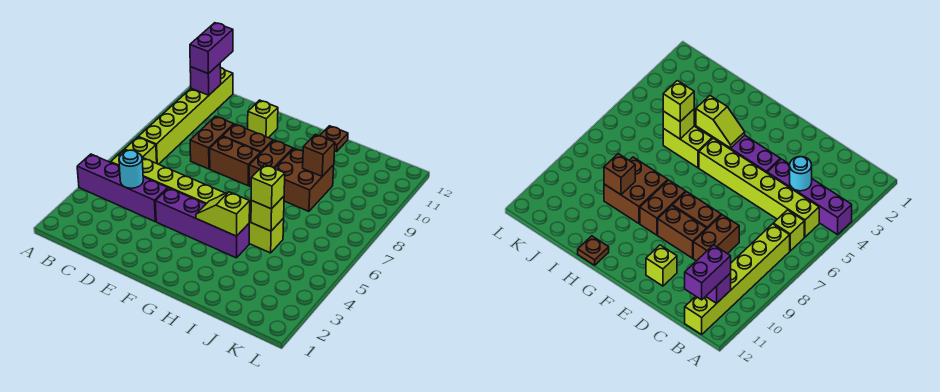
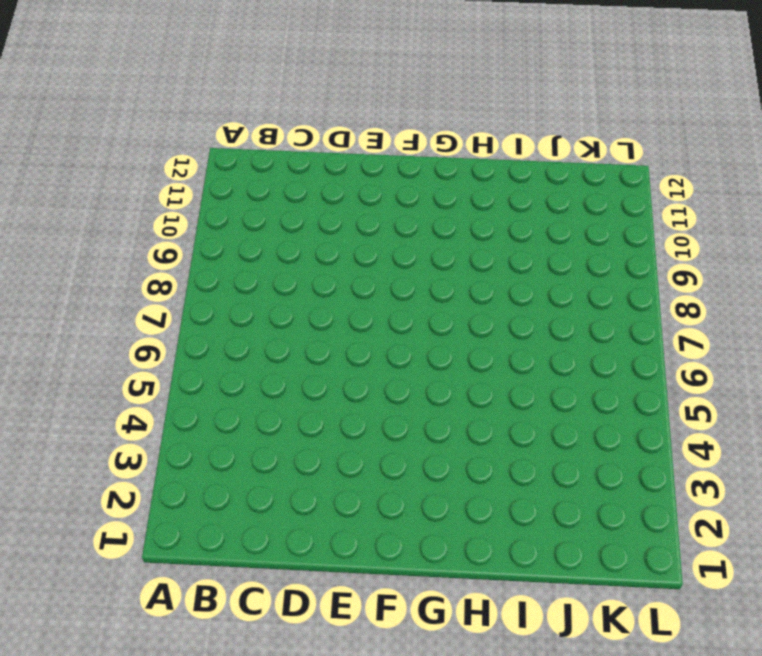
none -> purple 1x4 brick [77,154,168,221]
none -> lime 1x6 brick [111,150,226,204]
none -> lime 1x1 brick [125,137,157,163]

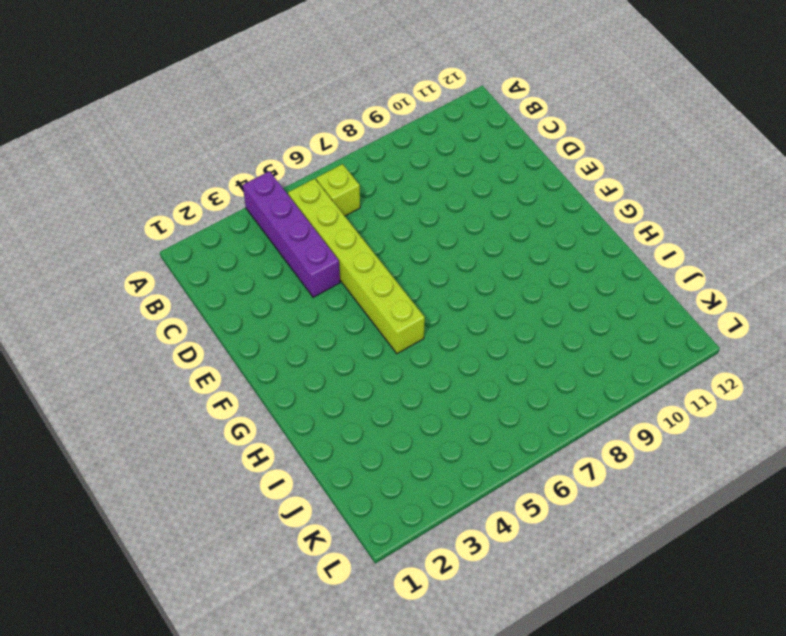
none -> lime 1x6 brick [139,68,233,164]
none -> brown 1x2 brick [190,116,234,169]
none -> purple 1x4 brick [155,188,249,258]

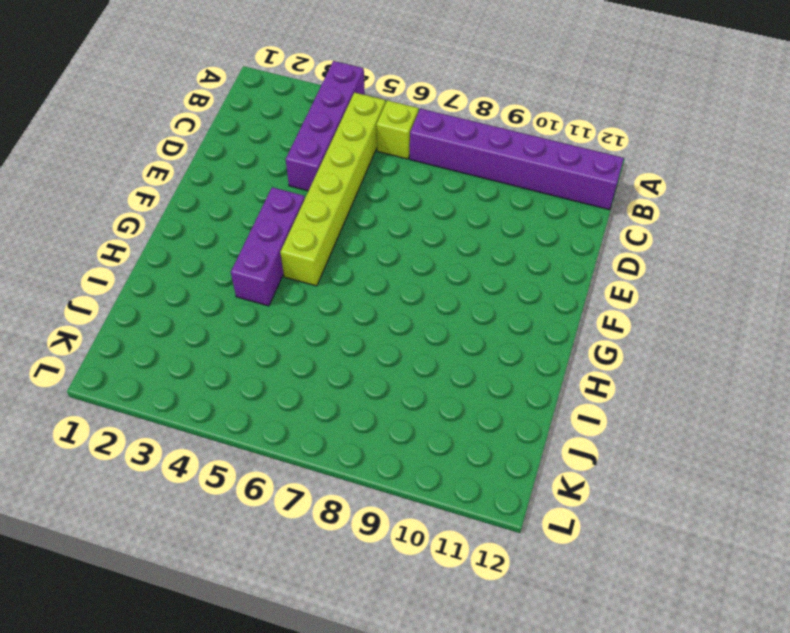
purple 1x6 brick [410,108,624,210] -> lime 1x6 brick [139,68,233,164]
purple 1x3 brick [231,187,305,306] -> purple 1x4 brick [155,188,249,258]
none -> brown 1x2 brick [190,116,234,169]
none -> brown 1x2 brick [210,136,261,186]
none -> brown 1x2 brick [223,124,273,153]

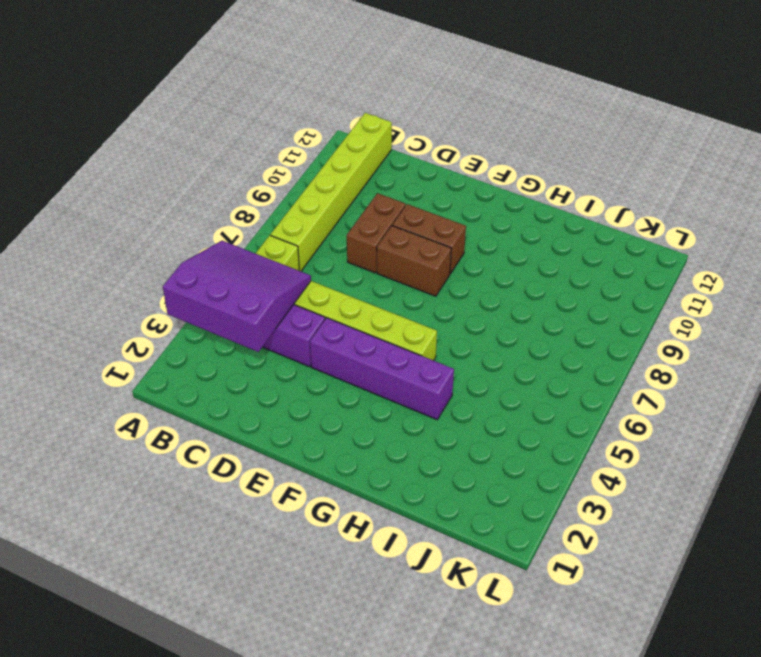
purple 3x3 slope [163,241,311,352] -> cyan 1x1 round brick [119,150,143,188]
none -> lime 1x1 brick [248,100,278,138]
none -> brown 1x2 brick [249,140,293,187]
none -> lime 1x2 brick [249,203,284,253]

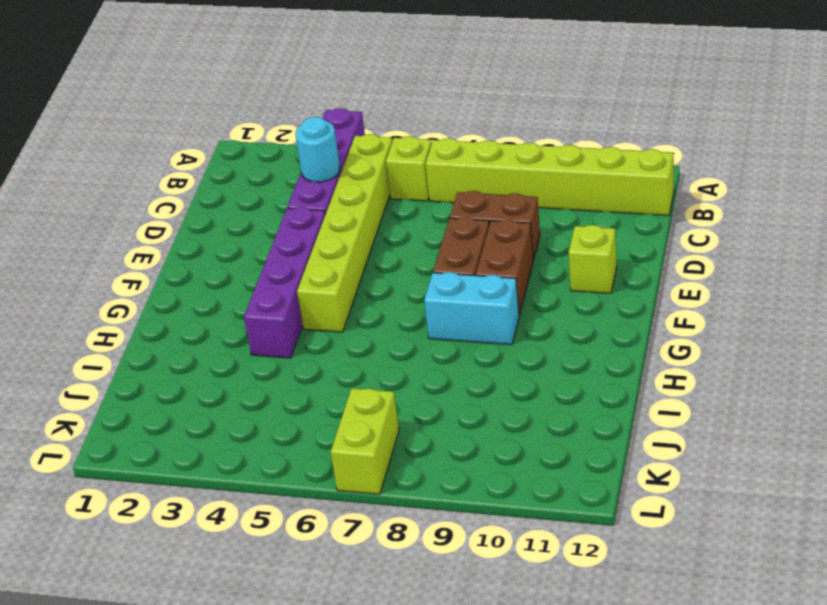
cyan 1x2 brick [424,272,519,345] -> brown 1x2 brick [249,140,293,187]
lime 1x2 brick [331,388,399,494] -> lime 1x2 brick moved to [249,203,284,253]
none -> brown 2x2 brick [275,148,334,211]
none -> brown 1x1 plate [320,126,348,151]
none -> purple 1x1 brick [190,64,221,95]

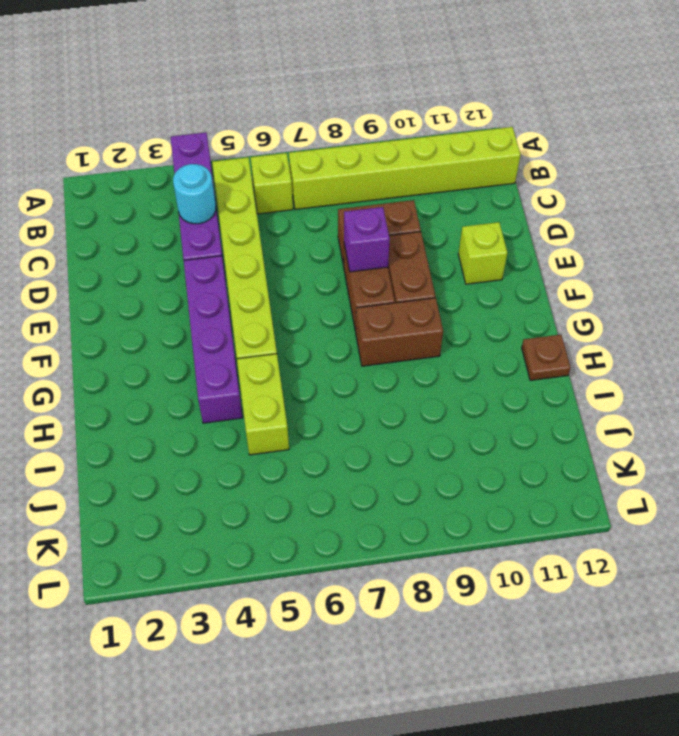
purple 1x1 brick [344,207,390,272] -> purple 1x1 brick moved to [190,64,221,95]
none -> brown 2x2 brick [275,148,334,211]
none -> lime 1x2 slope [196,192,250,236]
none -> lime 1x1 brick [251,196,284,231]

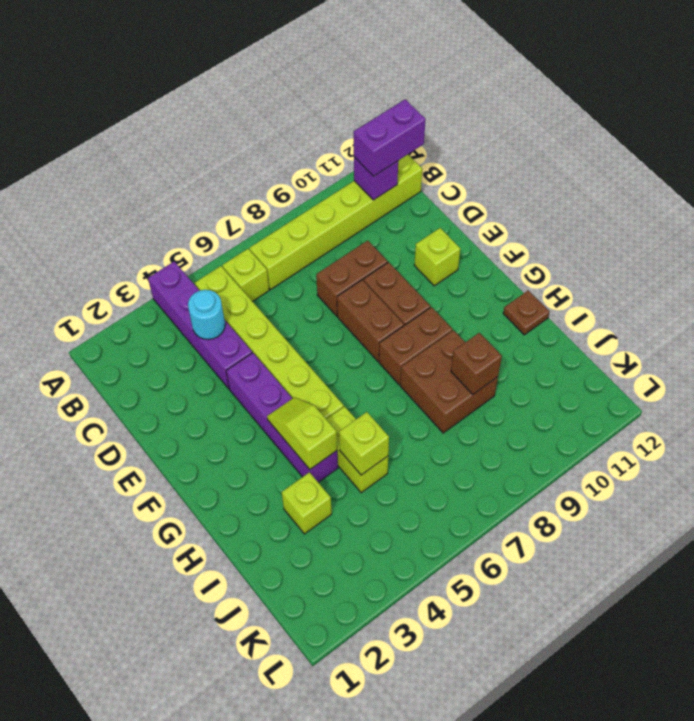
lime 1x1 brick [282,472,332,534] -> lime 1x1 brick moved to [251,165,285,209]

